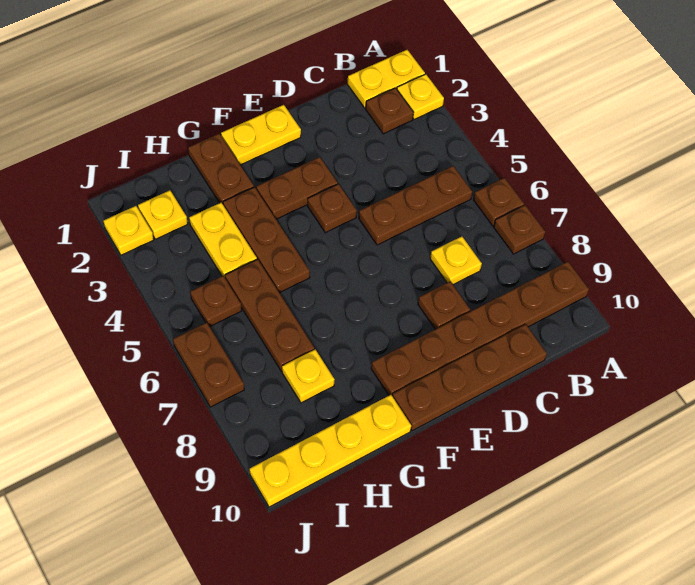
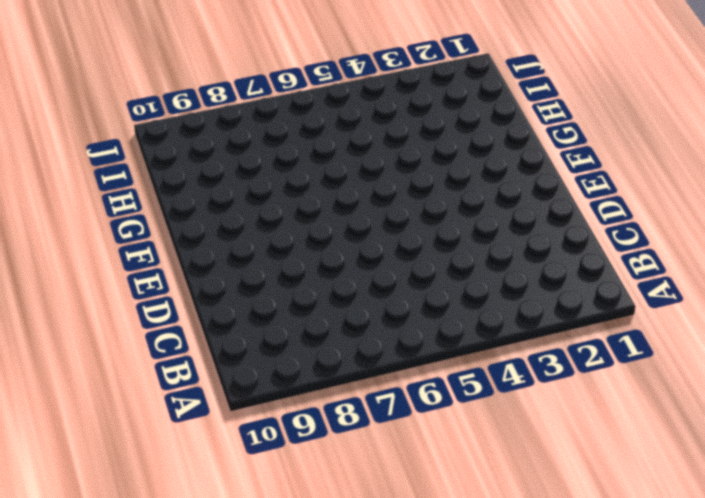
none -> yellow 1x2 plate [348,50,425,108]
none -> yellow 1x1 plate [397,74,444,120]
none -> brown 1x1 plate [473,178,524,226]

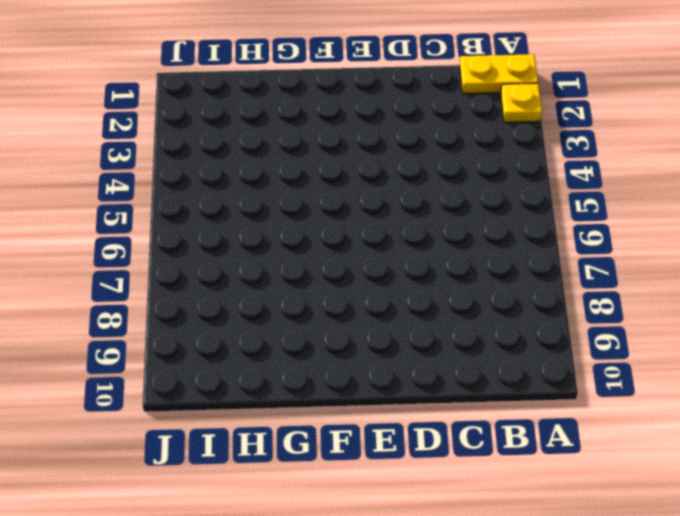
none -> brown 1x1 plate [473,178,524,226]
none -> brown 1x1 plate [494,205,545,254]
none -> brown 1x6 plate [371,262,589,396]

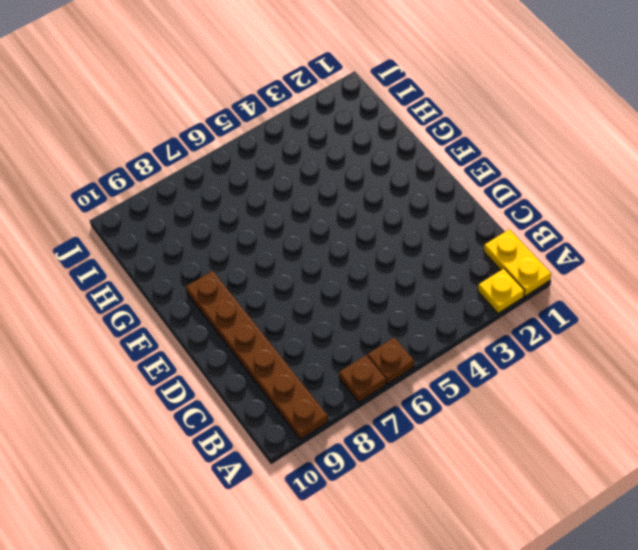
none -> brown 1x1 plate [366,88,413,134]
none -> brown 1x3 plate [359,166,472,245]
none -> yellow 1x1 plate [430,237,482,285]

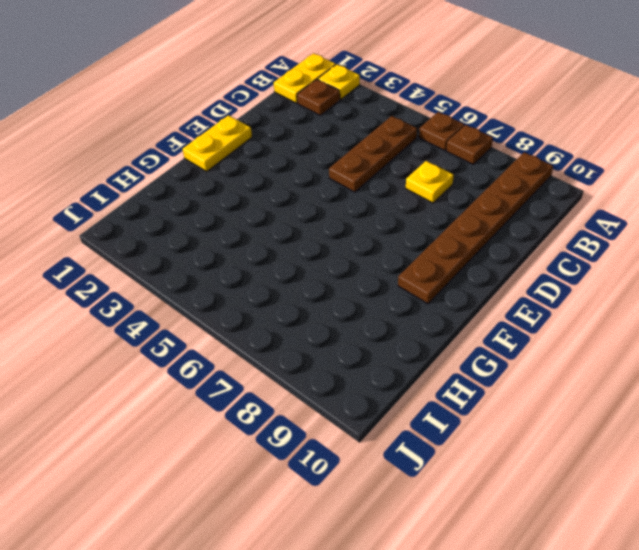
none -> brown 1x4 plate [392,324,547,431]
none -> brown 1x1 plate [418,281,470,329]
none -> brown 1x2 plate [256,157,338,219]

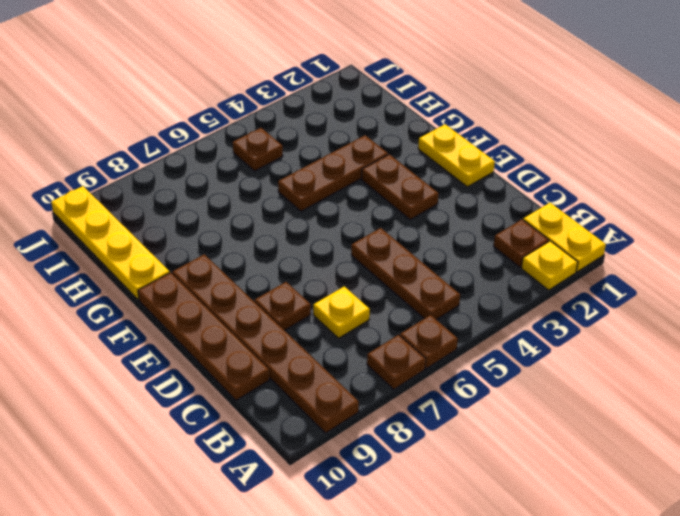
none -> brown 1x1 plate [308,184,357,233]
none -> brown 1x2 plate [188,134,254,204]
none -> yellow 1x2 plate [189,203,257,277]

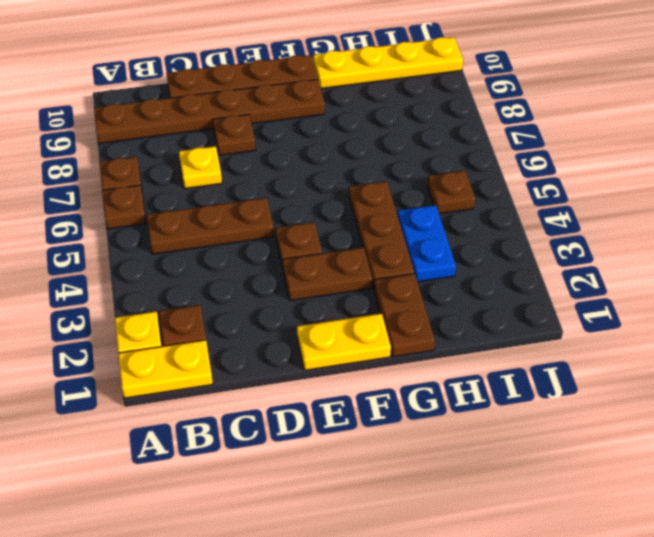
blue 1x2 plate [398,205,456,282] -> yellow 1x2 plate [189,203,257,277]
none -> brown 1x3 plate [225,259,314,371]
none -> yellow 1x1 plate [282,350,335,403]
none -> yellow 1x1 plate [138,190,188,239]

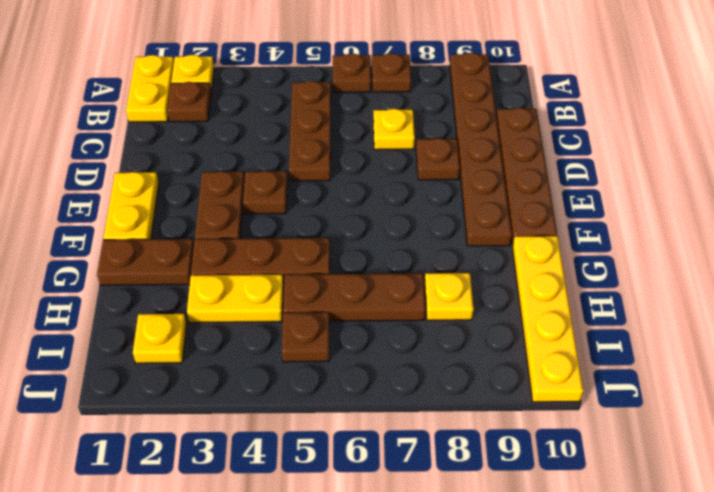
none -> yellow 1x1 plate [103,206,154,255]
none -> brown 1x2 plate [173,323,244,407]

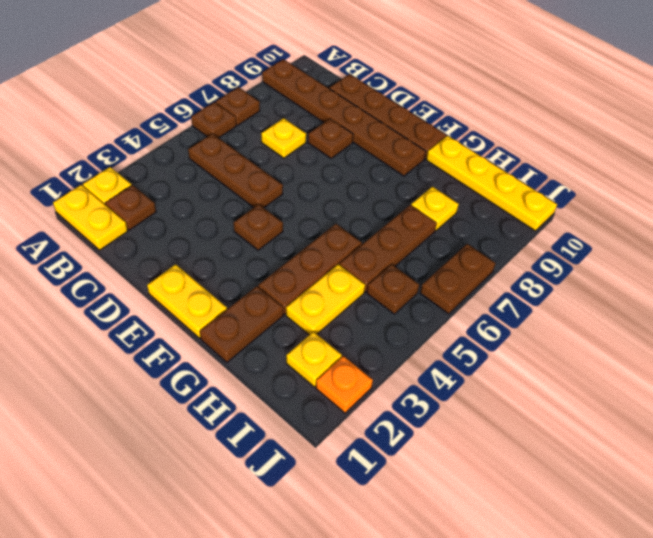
orange 1x1 plate [316,356,373,413] -> yellow 1x1 plate [103,206,154,255]
none -> brown 1x2 plate [256,157,338,219]

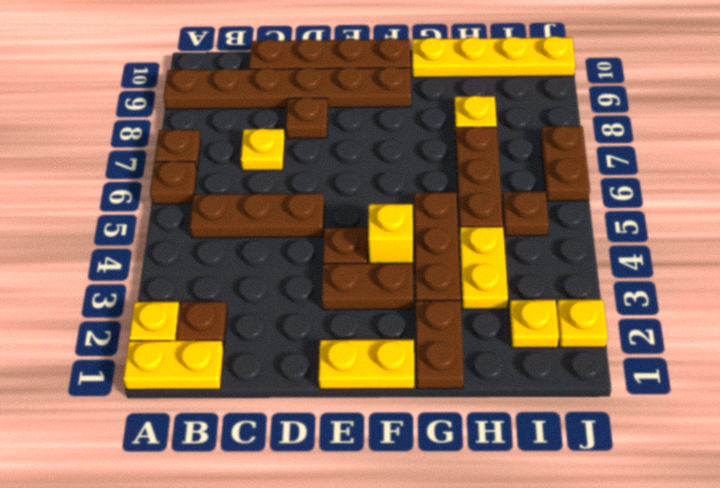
yellow 1x1 brick [368,204,413,263] -> none

